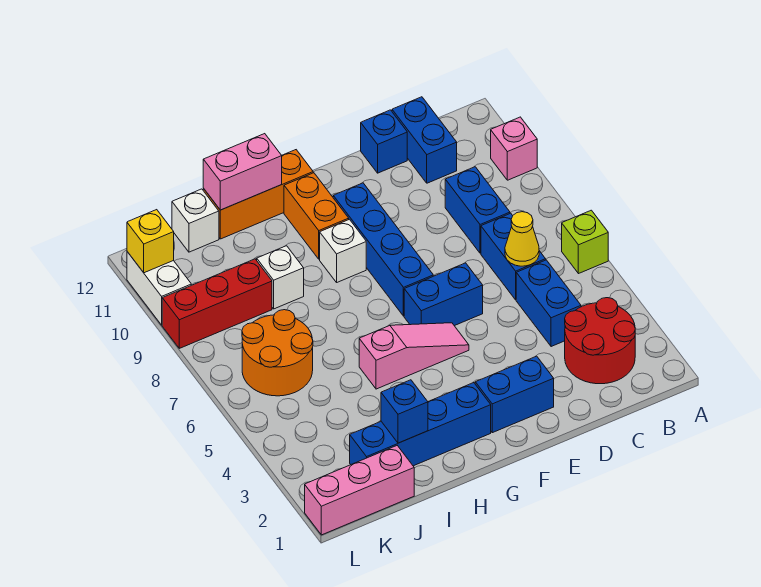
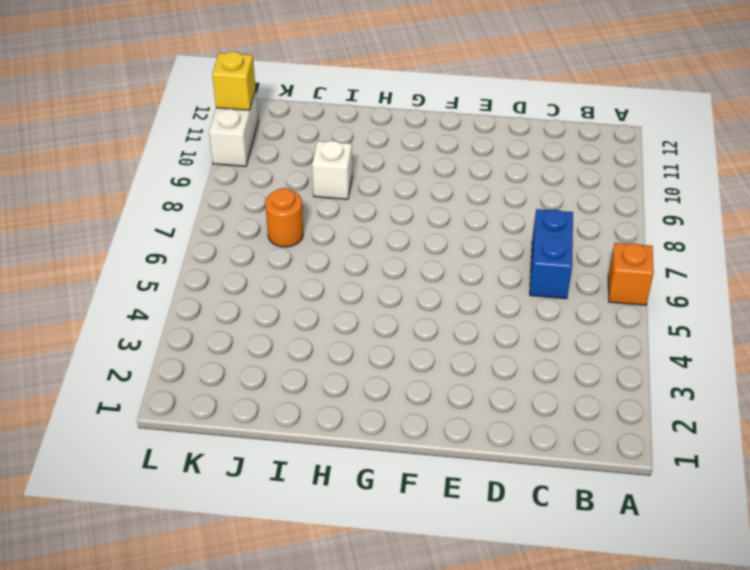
orange 1x1 brick [608,243,654,305] -> lime 1x1 brick [562,210,608,274]
orange 1x1 round brick [265,188,303,247] -> orange 2x2 round brick [242,310,313,396]
none -> pink 1x1 brick [491,117,537,180]
none -> red 2x2 round brick [565,298,635,384]
none -> blue 1x2 brick [516,260,581,347]

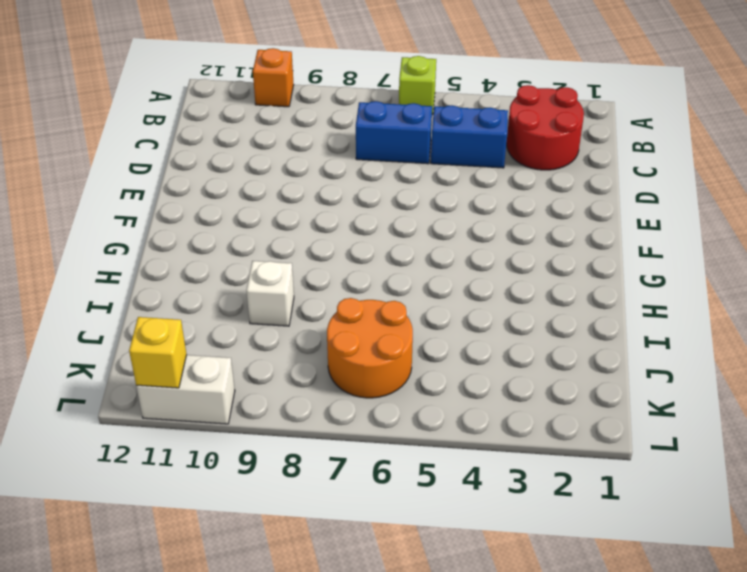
orange 1x1 brick [253,48,294,107] -> pink 1x1 brick [491,117,537,180]
none -> blue 1x2 brick [445,167,510,253]
none -> blue 1x2 brick [392,97,457,183]
none -> blue 1x1 brick [361,110,407,173]

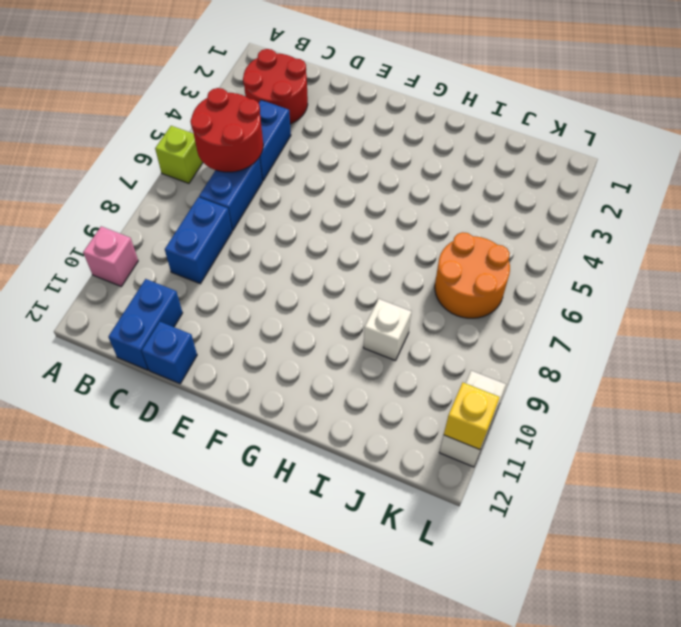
red 2x2 round brick [190,88,263,172] -> yellow 1x1 cone [505,212,539,266]
none -> blue 1x2 brick [475,356,554,433]
none -> blue 1x2 brick [404,263,483,326]
none -> pink 1x3 slope [359,323,469,389]

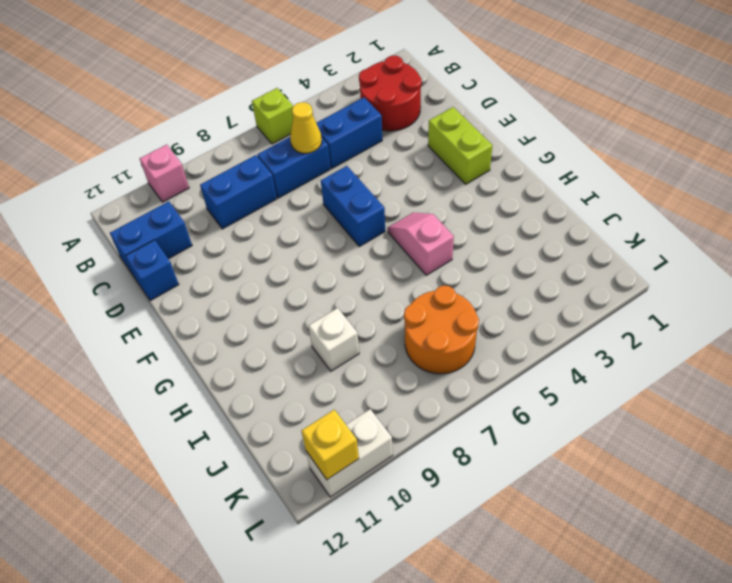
lime 1x2 brick [428,107,493,184] -> blue 1x2 brick [475,356,554,433]
pink 1x2 slope [387,212,454,275] -> pink 1x3 slope [359,323,469,389]
none -> blue 1x4 brick [333,183,433,316]
none -> blue 1x4 brick [350,383,491,466]
none -> white 1x1 brick [320,219,366,282]

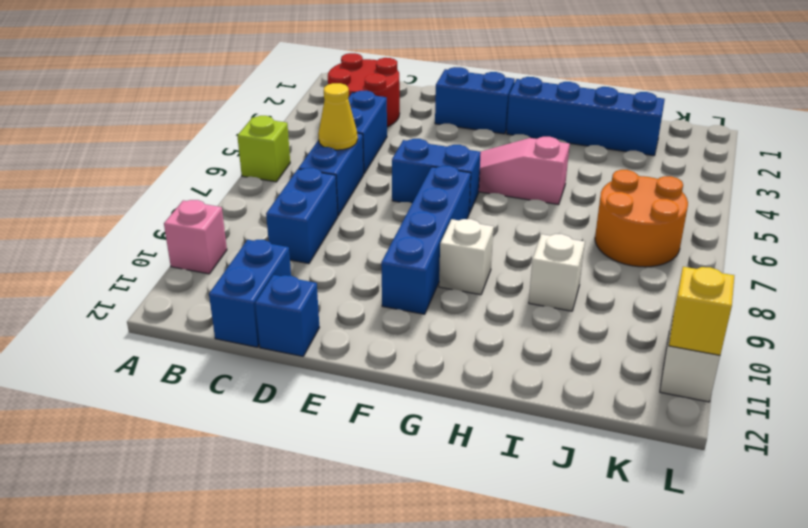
none -> orange 1x2 brick [284,173,349,259]
none -> orange 1x3 brick [203,150,313,239]
none -> pink 1x3 brick [305,446,414,535]

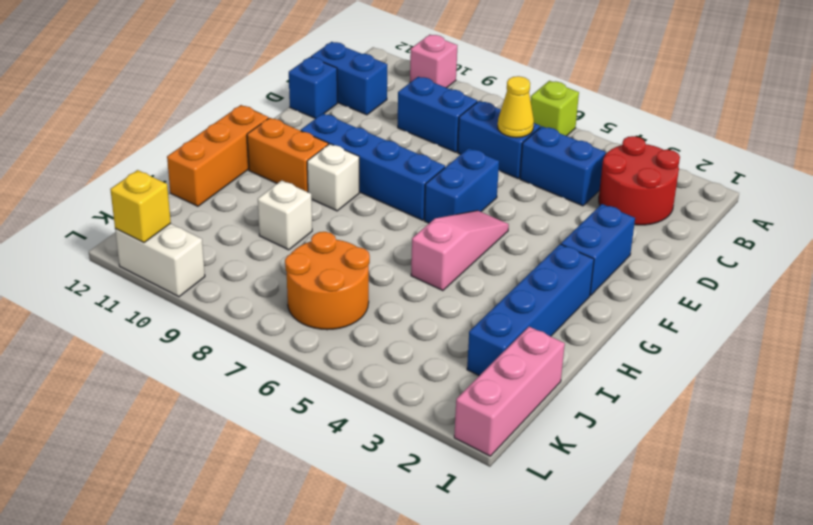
none -> red 1x3 brick [162,259,272,348]
none -> white 1x1 brick [172,189,219,252]
none -> pink 1x2 brick [203,134,282,210]

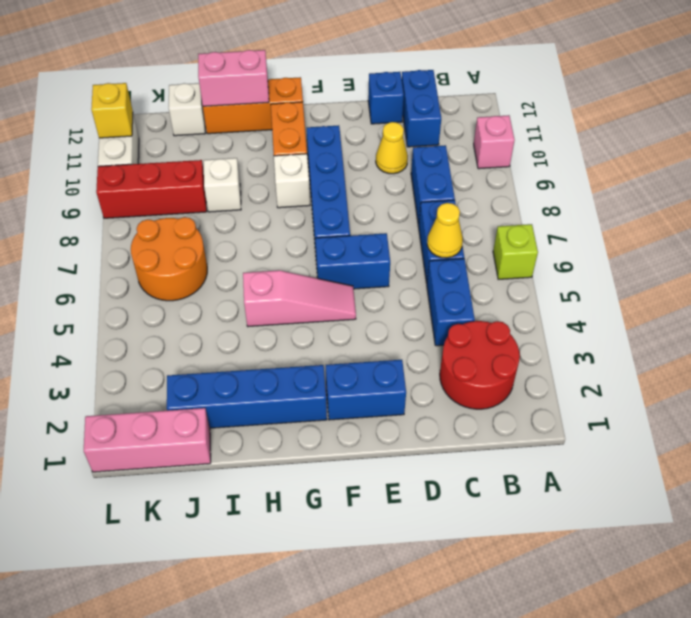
yellow 1x1 cone [376,122,408,174] -> none
none -> blue 1x1 brick [381,380,428,443]

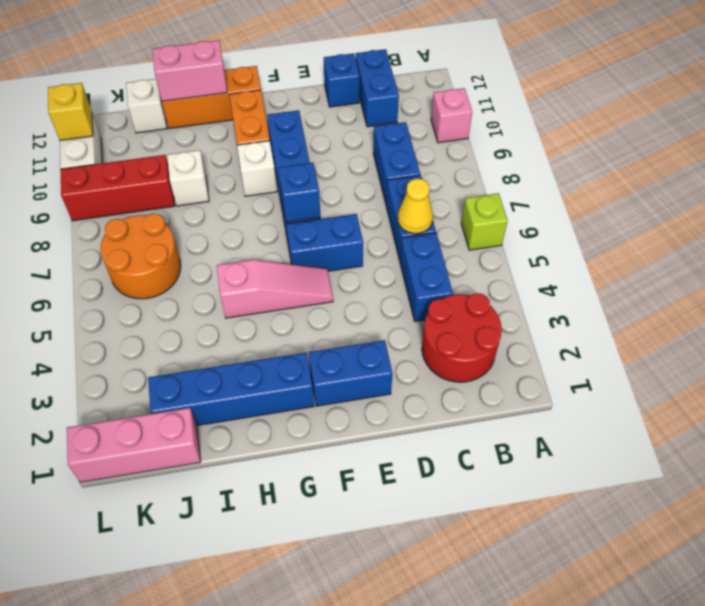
blue 1x1 brick [278,163,320,222] -> blue 1x1 brick moved to [381,380,428,443]

